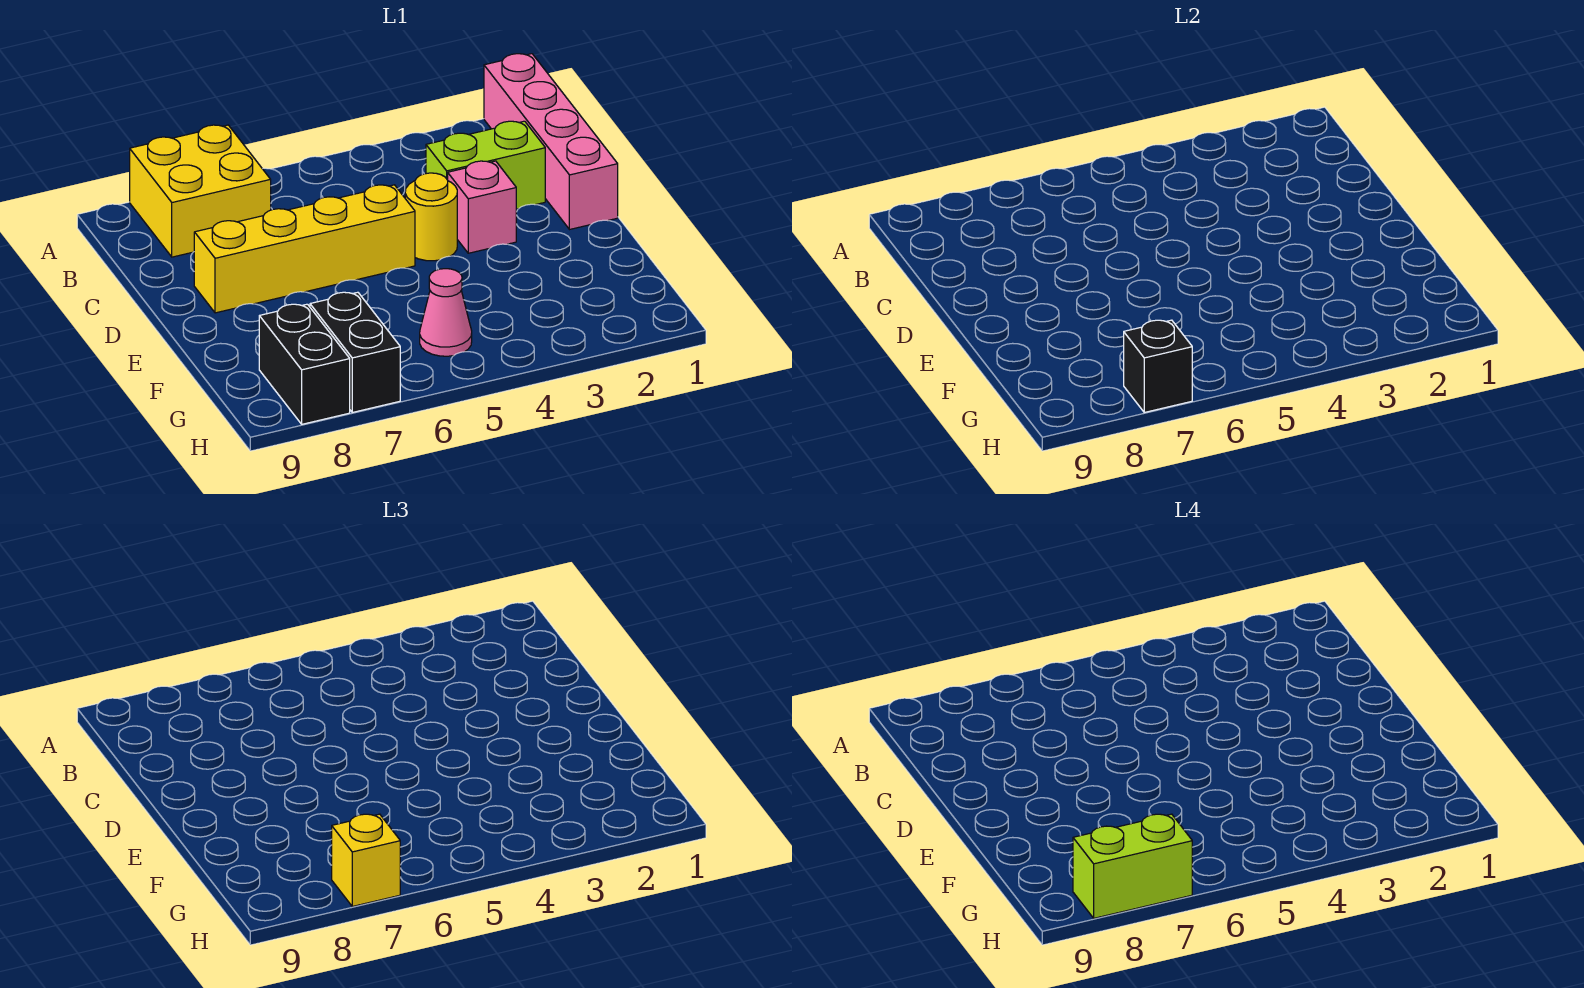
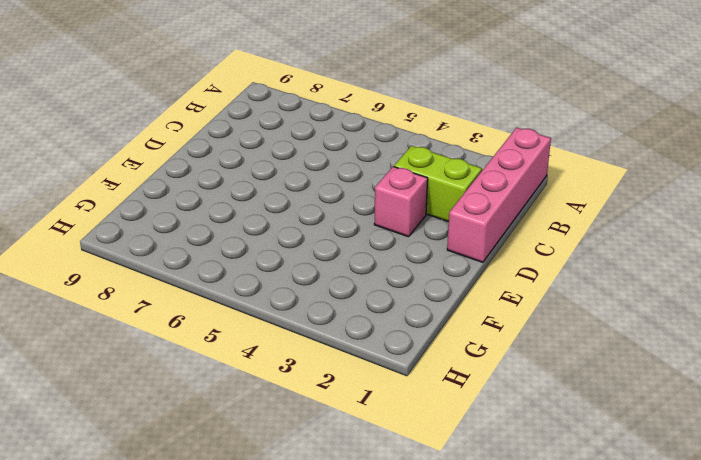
none -> yellow 2x2 brick [130,125,271,257]
none -> yellow 1x1 round brick [405,173,457,261]
none -> yellow 1x4 brick [194,185,415,313]

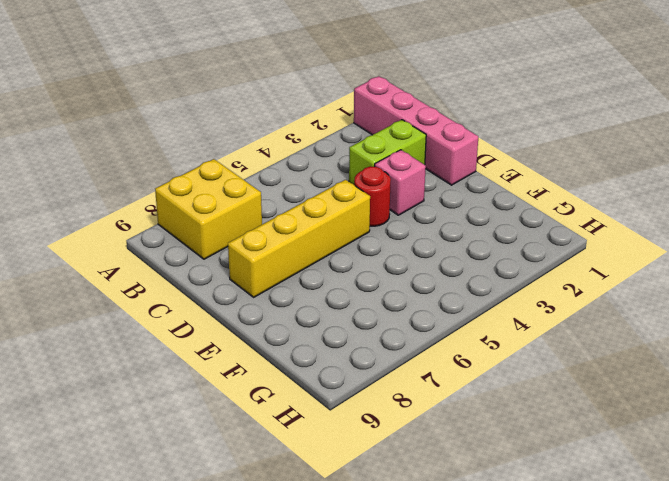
red 1x1 round brick [354,166,391,226] -> yellow 1x1 round brick [405,173,457,261]
none -> pink 1x1 cone [420,269,472,356]
none -> black 1x2 brick [310,292,400,412]
none -> black 1x2 brick [259,304,350,424]

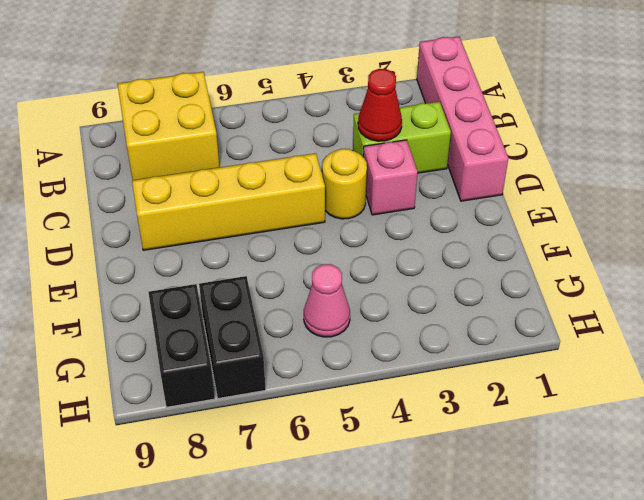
red 1x1 cone [358,69,402,141] -> none
none -> black 1x1 brick [1124,320,1192,412]
none -> yellow 1x1 brick [332,814,400,906]
none -> lime 1x2 brick [1073,814,1192,918]

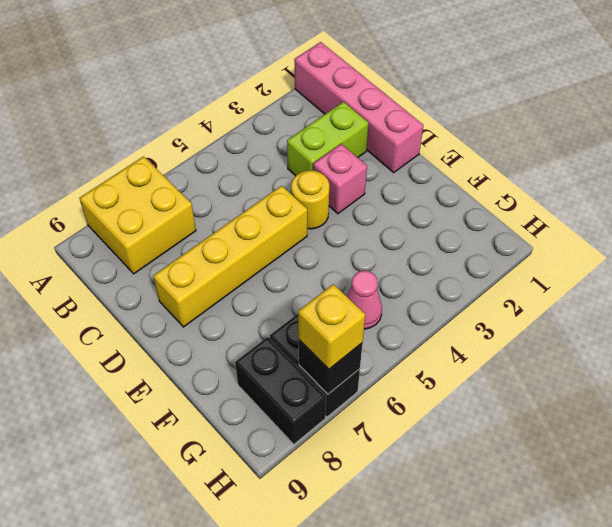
none -> lime 1x2 brick [1073,814,1192,918]

